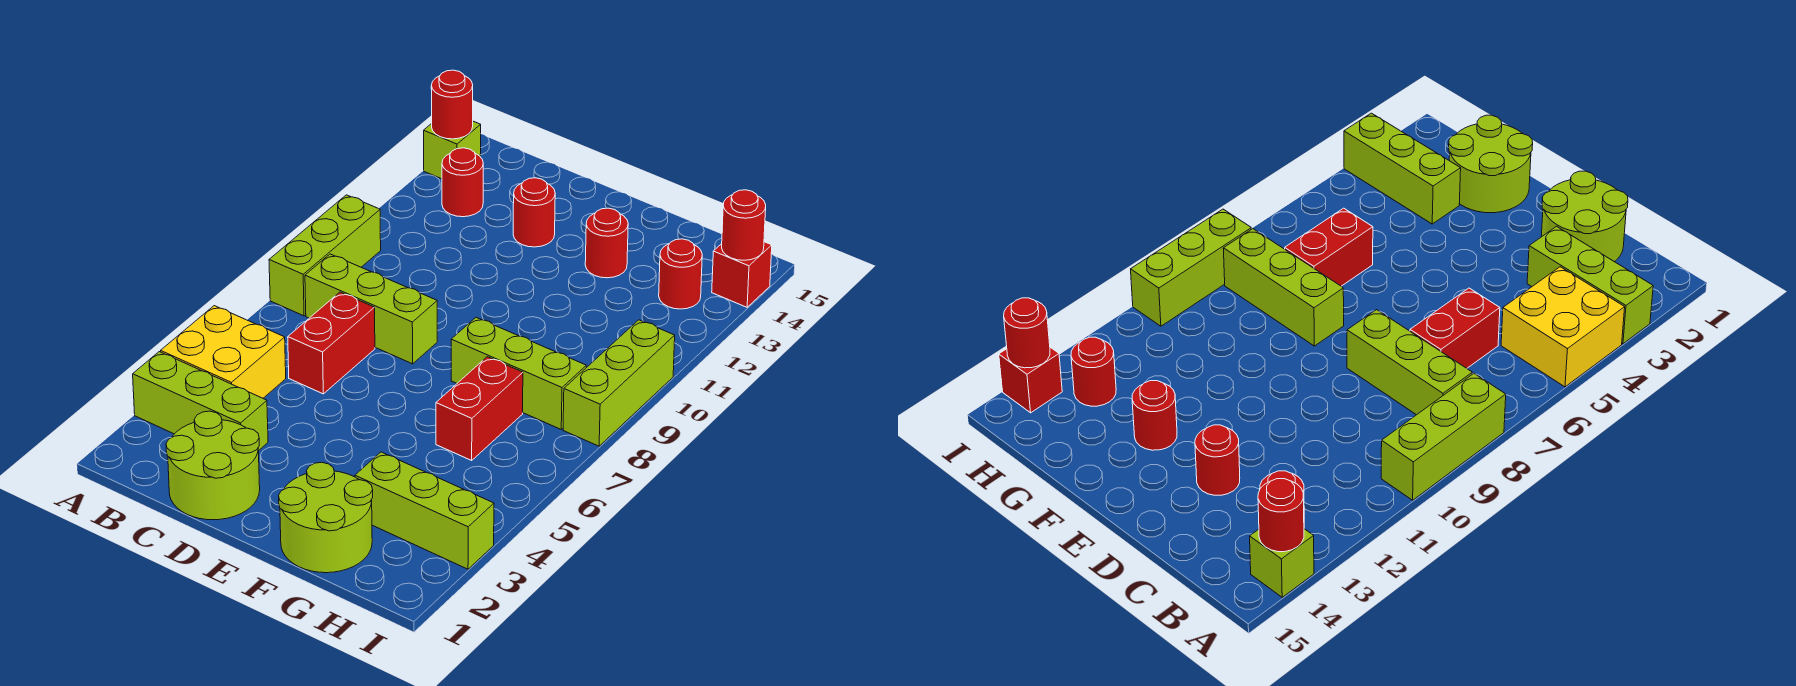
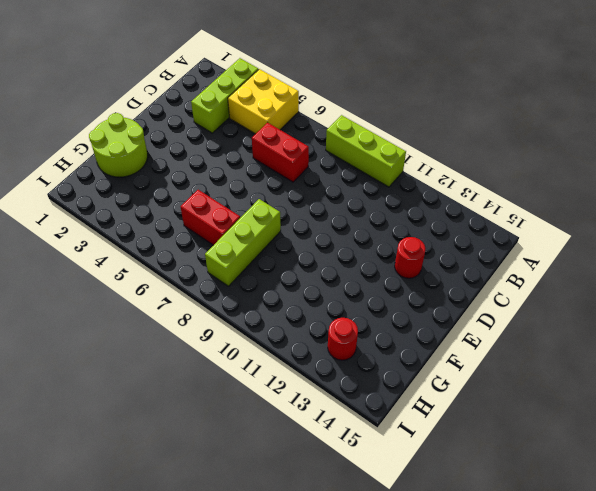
none -> lime 1x1 brick [424,121,481,179]
none -> lime 1x3 brick [305,254,437,364]
none -> red 1x1 round brick [442,148,483,217]

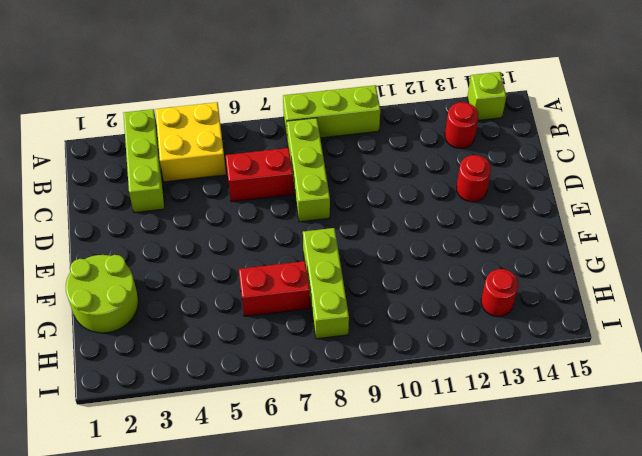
none -> lime 2x2 round brick [166,411,260,520]
none -> red 1x1 round brick [585,208,628,278]
none -> lime 1x3 brick [355,452,494,569]

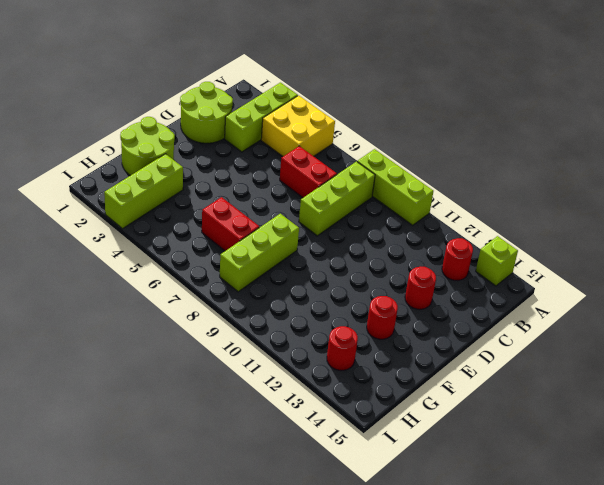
none -> lime 1x3 brick [563,320,675,446]
none -> red 1x1 brick [712,242,772,307]
none -> red 1x1 round brick [431,70,473,139]

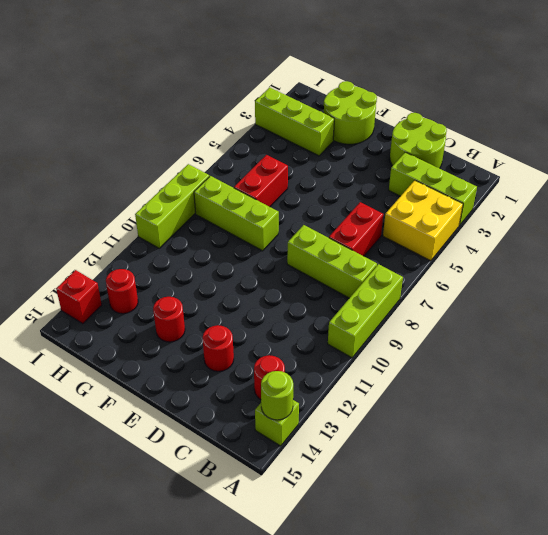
lime 1x1 round brick [261,371,293,420] -> red 1x1 round brick [431,70,473,139]
none -> red 1x1 round brick [722,190,766,260]

